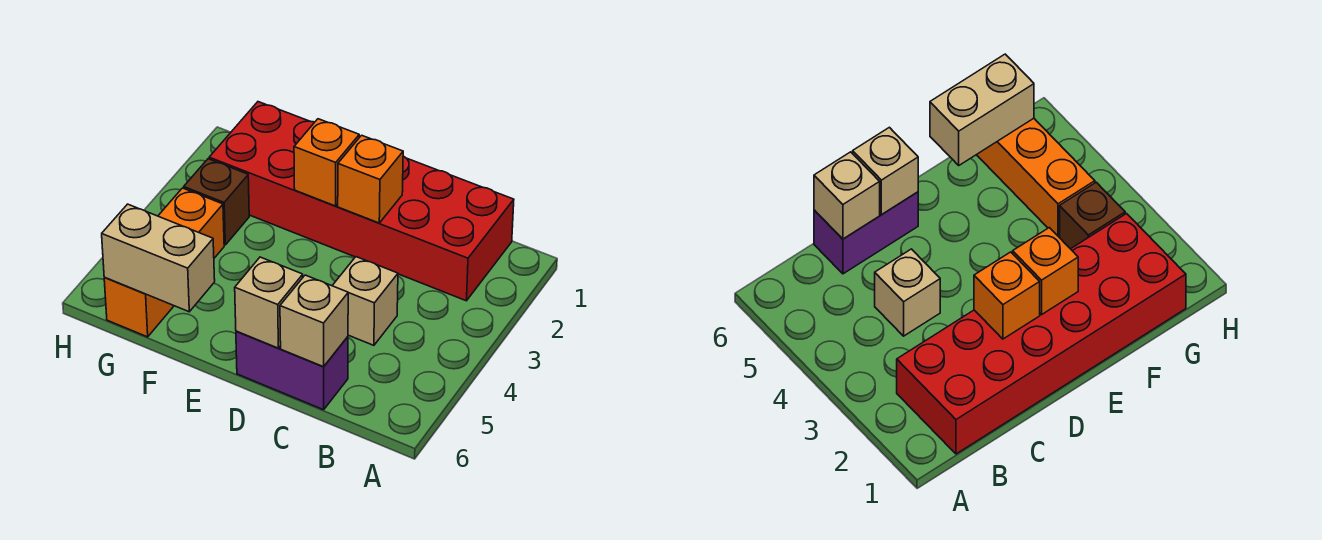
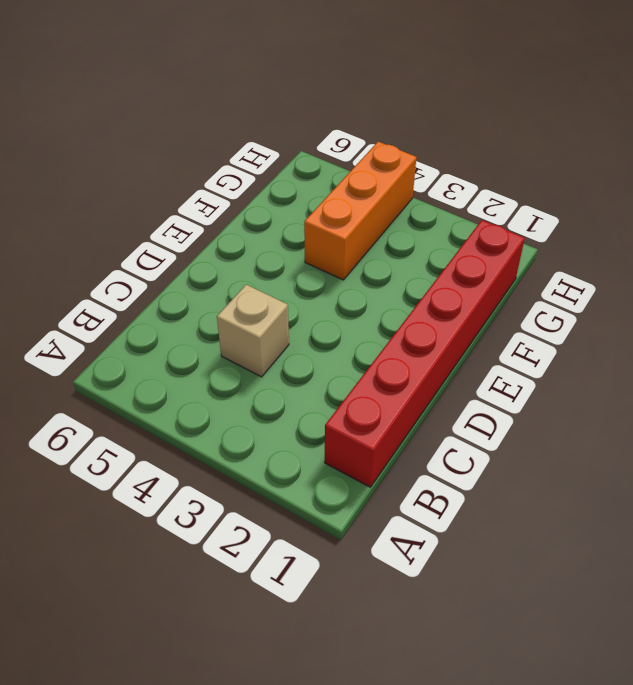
red 1x6 brick [325,220,525,487] -> red 2x6 brick [209,102,514,301]
orange 1x3 brick [304,142,417,280] -> orange 1x3 brick turned to [104,188,224,337]
none -> purple 1x2 brick [236,331,348,410]
none -> brown 1x1 brick [184,159,249,245]

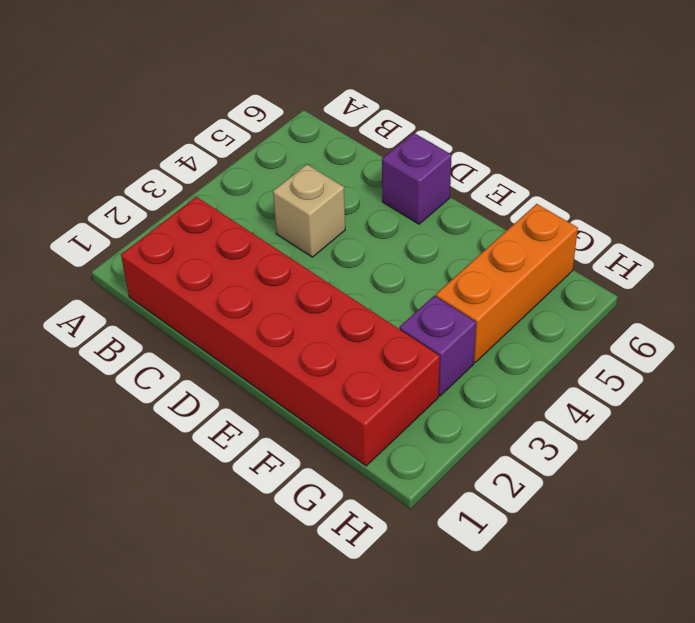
purple 1x1 brick [382,133,452,224] -> purple 1x2 brick [236,331,348,410]
purple 1x1 brick [400,296,476,396] -> brown 1x1 brick [184,159,249,245]
none -> tan 1x1 brick [280,275,348,367]
none -> orange 1x1 brick [338,135,403,223]

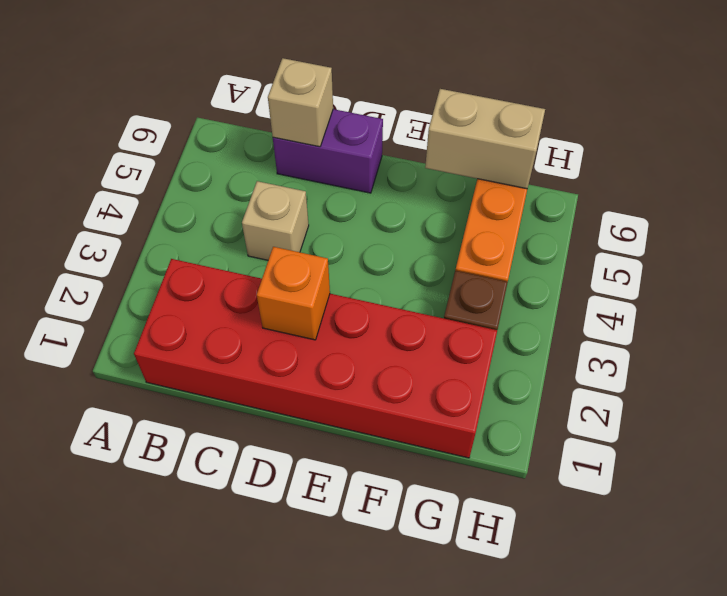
none -> tan 1x1 brick [235,257,303,348]
none -> orange 1x1 brick [294,119,359,206]

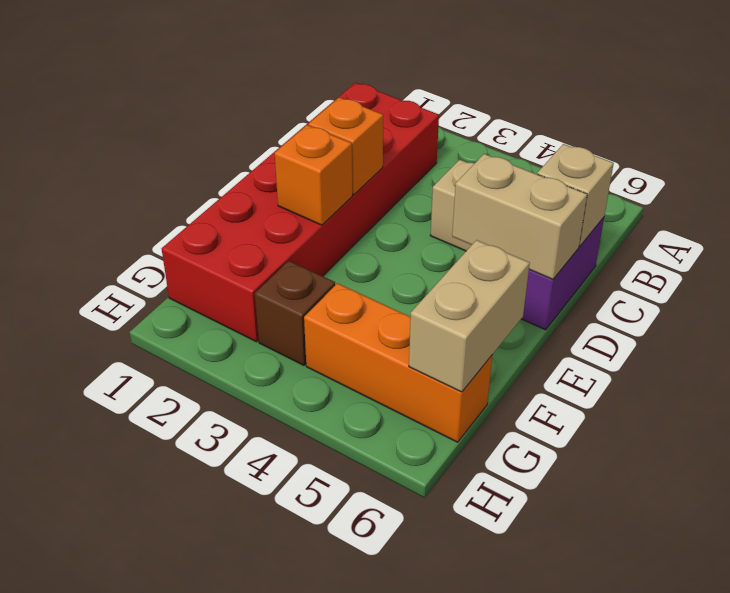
tan 1x2 brick [452,154,587,279] -> tan 1x1 brick [235,257,303,348]

